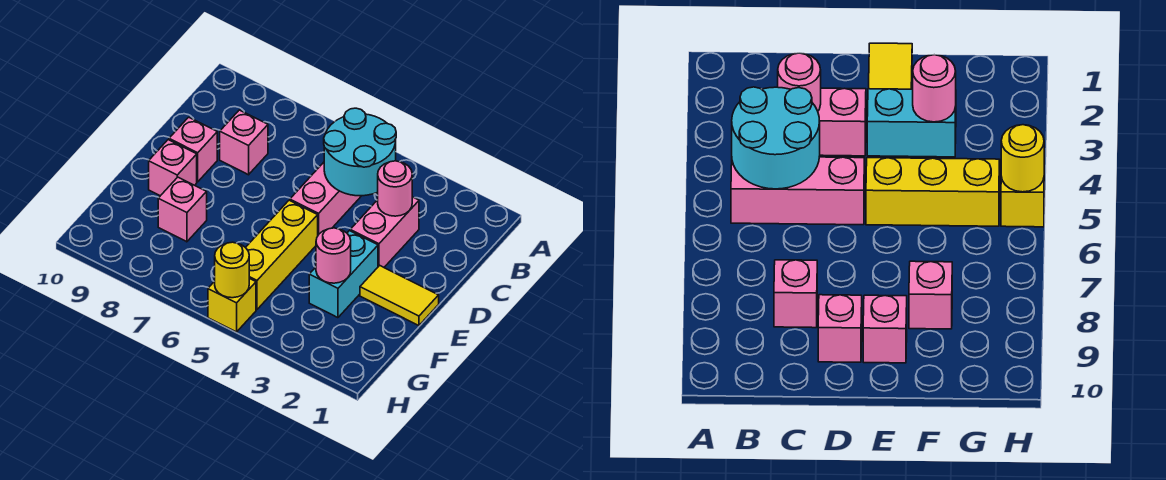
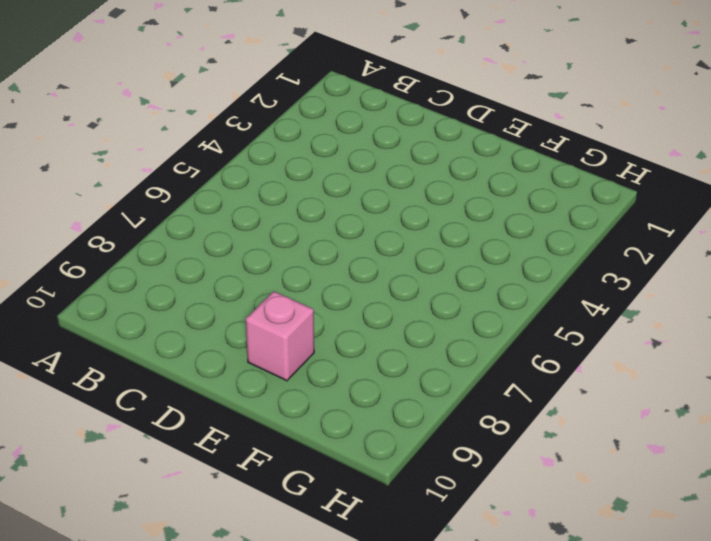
none -> pink 1x3 brick [290,162,361,235]
none -> pink 1x2 brick [350,197,419,267]
none -> pink 1x1 brick [220,110,268,175]

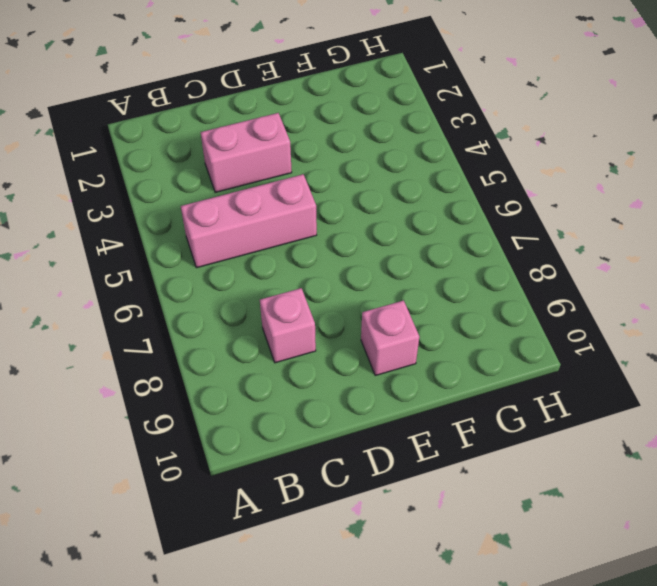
none -> pink 1x1 brick [169,117,217,182]
none -> yellow 1x2 tile [360,265,439,326]
none -> cyan 1x2 brick [309,231,378,318]

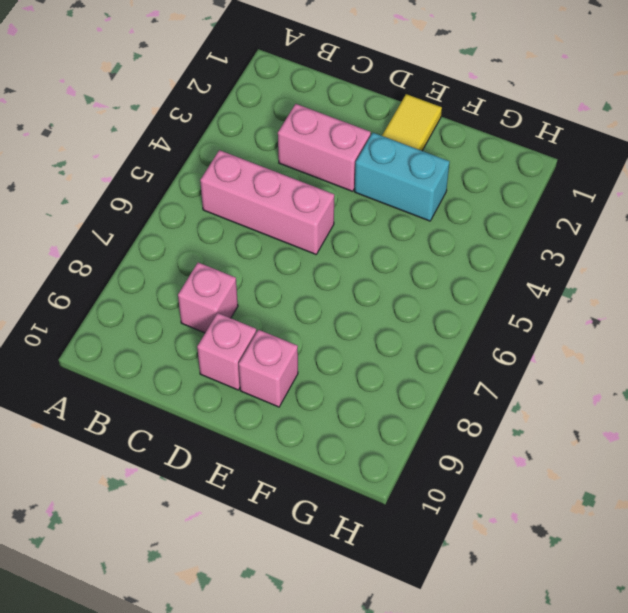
none -> yellow 1x3 brick [245,200,318,309]
none -> pink 1x1 brick [158,177,207,242]
none -> yellow 1x1 brick [208,278,256,332]

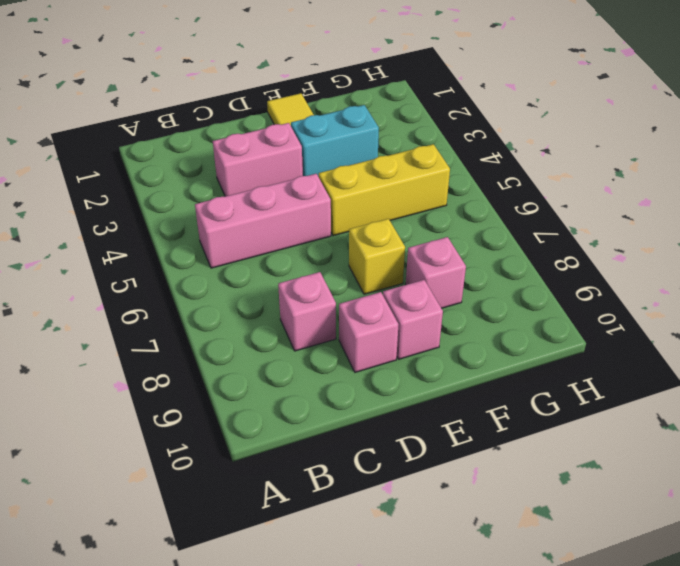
yellow 1x1 brick [349,219,405,294] -> yellow 1x1 brick moved to [208,278,256,332]
none -> cyan 2x2 round brick [324,108,396,196]
none -> pink 1x1 round brick [378,161,412,216]
none -> pink 1x1 round brick [316,228,351,283]

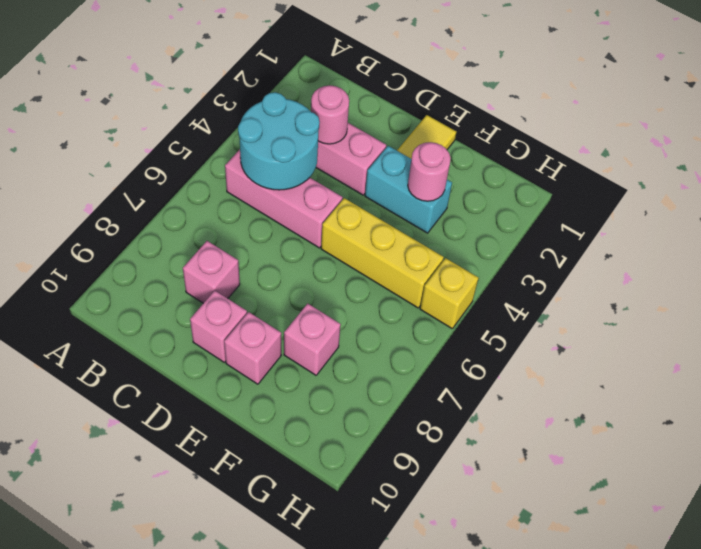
none -> yellow 1x1 round brick [215,242,249,298]

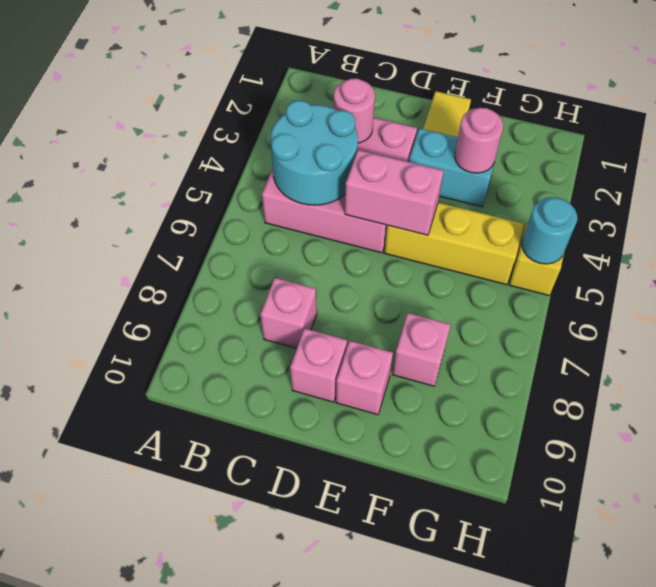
pink 1x2 brick [345,150,444,235] -> none
cyan 1x1 round brick [522,197,577,264] -> yellow 1x1 round brick [215,242,249,298]

